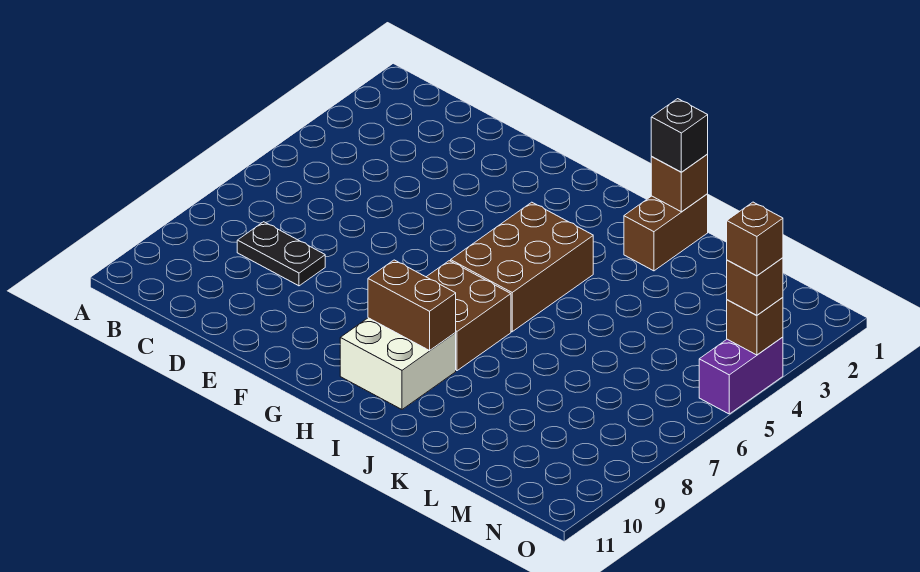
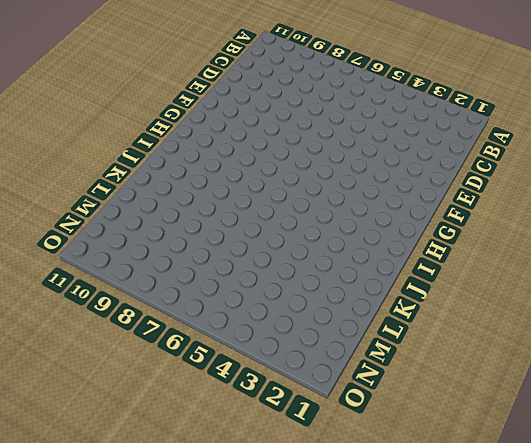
none -> black 1x2 plate [237,222,325,286]
none -> brown 2x3 brick [451,202,593,332]
none -> brown 2x2 brick [427,261,511,371]

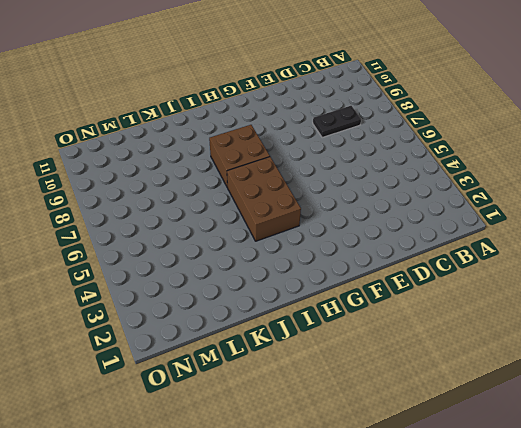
none -> white 2x2 brick [340,318,456,409]
none -> brown 1x2 brick [624,194,708,271]
none -> purple 1x2 brick [699,337,783,414]

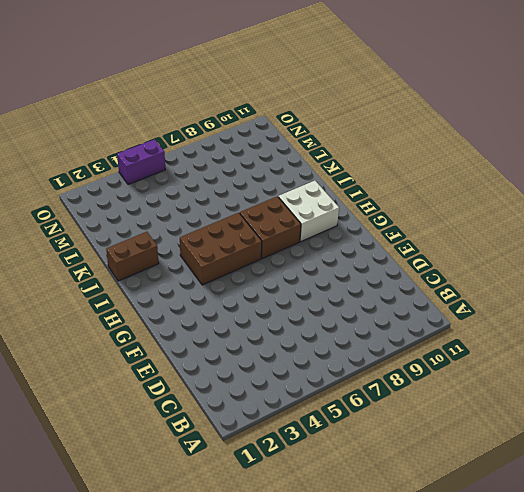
none -> black 1x2 plate [237,222,325,286]
none -> brown 1x2 brick [368,260,456,350]
none -> brown 1x1 brick [651,154,708,212]

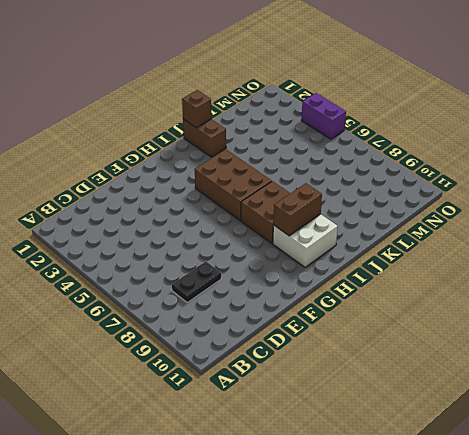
none -> brown 1x1 brick [727,298,783,355]
none -> black 1x1 brick [651,99,708,172]
none -> brown 1x1 brick [727,258,783,315]

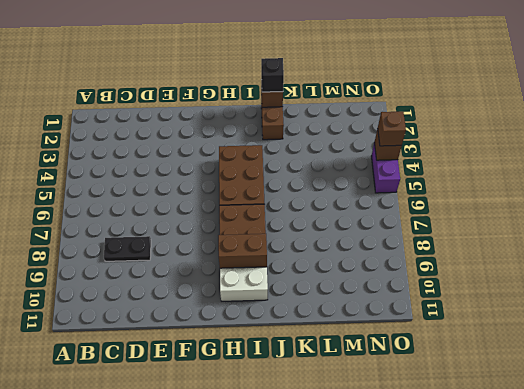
none -> brown 1x1 brick [727,202,783,276]

